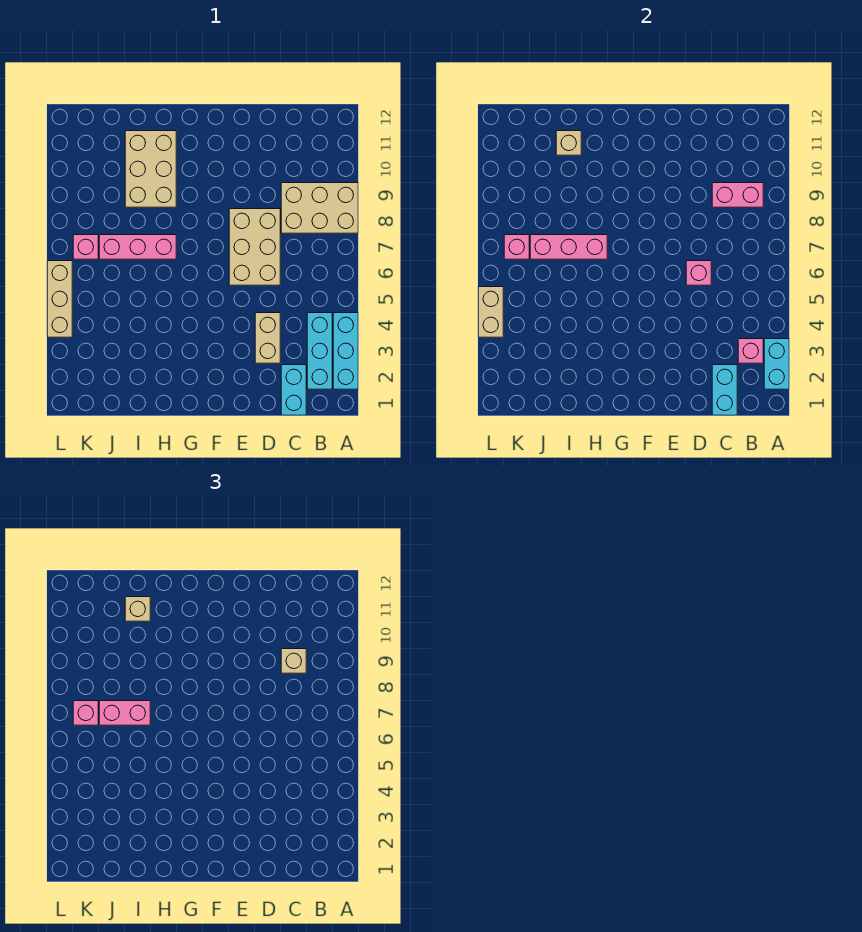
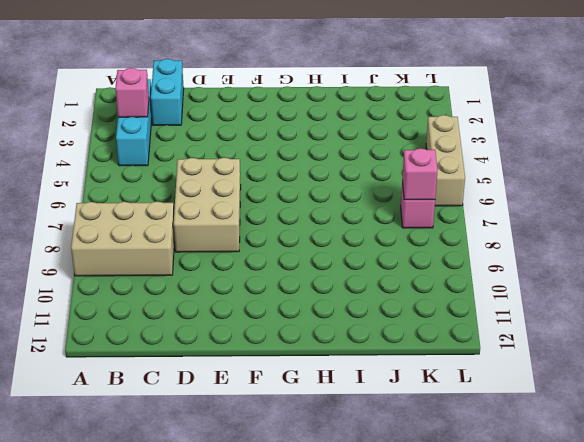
none -> cyan 1x3 brick [333,313,358,389]
none -> tan 1x2 brick [255,313,280,363]
none -> pink 1x3 brick [99,235,176,259]

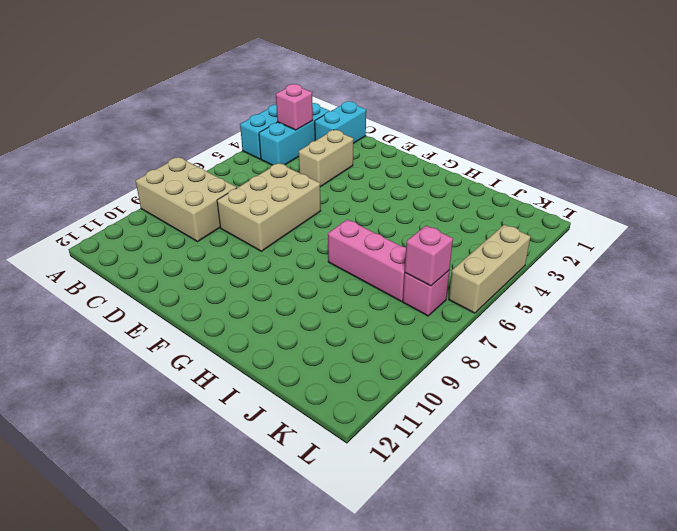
none -> tan 2x3 brick [125,131,176,207]
none -> cyan 1x2 brick [764,339,789,389]
none -> pink 1x2 brick [712,183,763,207]

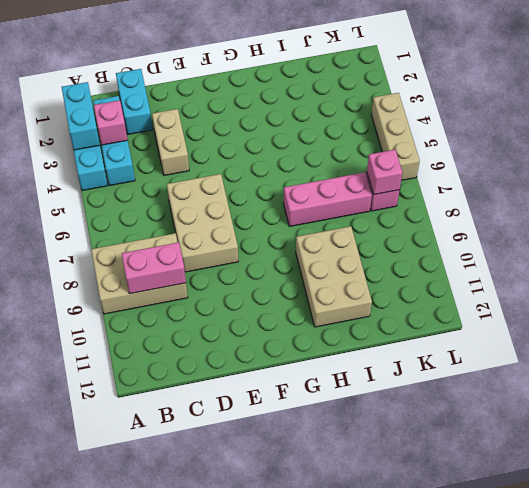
none -> cyan 1x2 brick [712,365,737,415]
none -> pink 1x1 brick [686,261,711,285]
none -> pink 1x3 brick [530,235,607,259]

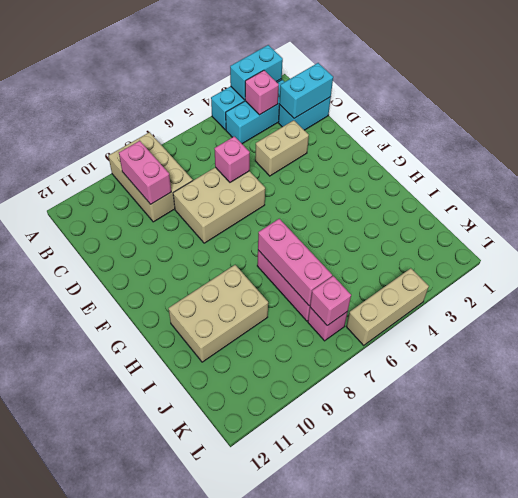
none -> tan 1x1 brick [556,131,581,155]
none -> tan 1x2 brick [478,287,503,337]
none -> tan 1x1 brick [281,649,306,673]

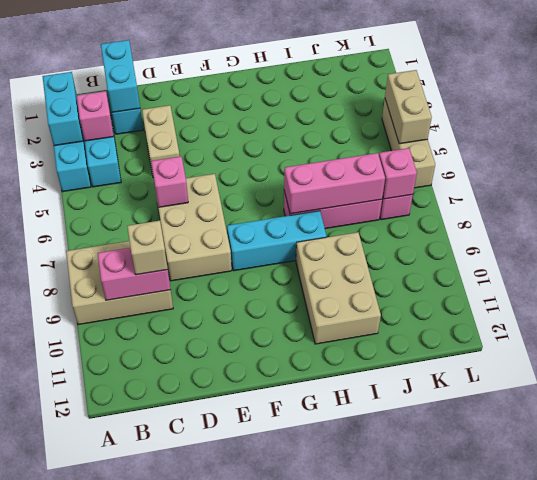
cyan 1x3 brick [227,211,327,271] -> none
none -> tan 1x1 brick [556,131,581,155]
none -> pink 1x2 brick [99,701,150,725]
none -> tan 1x1 brick [125,597,150,621]

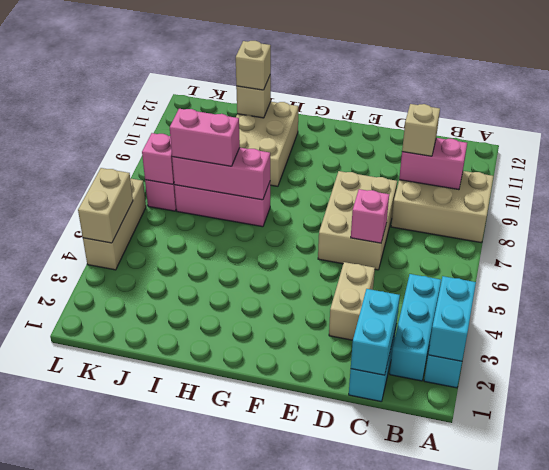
none -> pink 1x1 brick [738,339,763,363]
none -> pink 1x1 brick [73,701,98,725]

